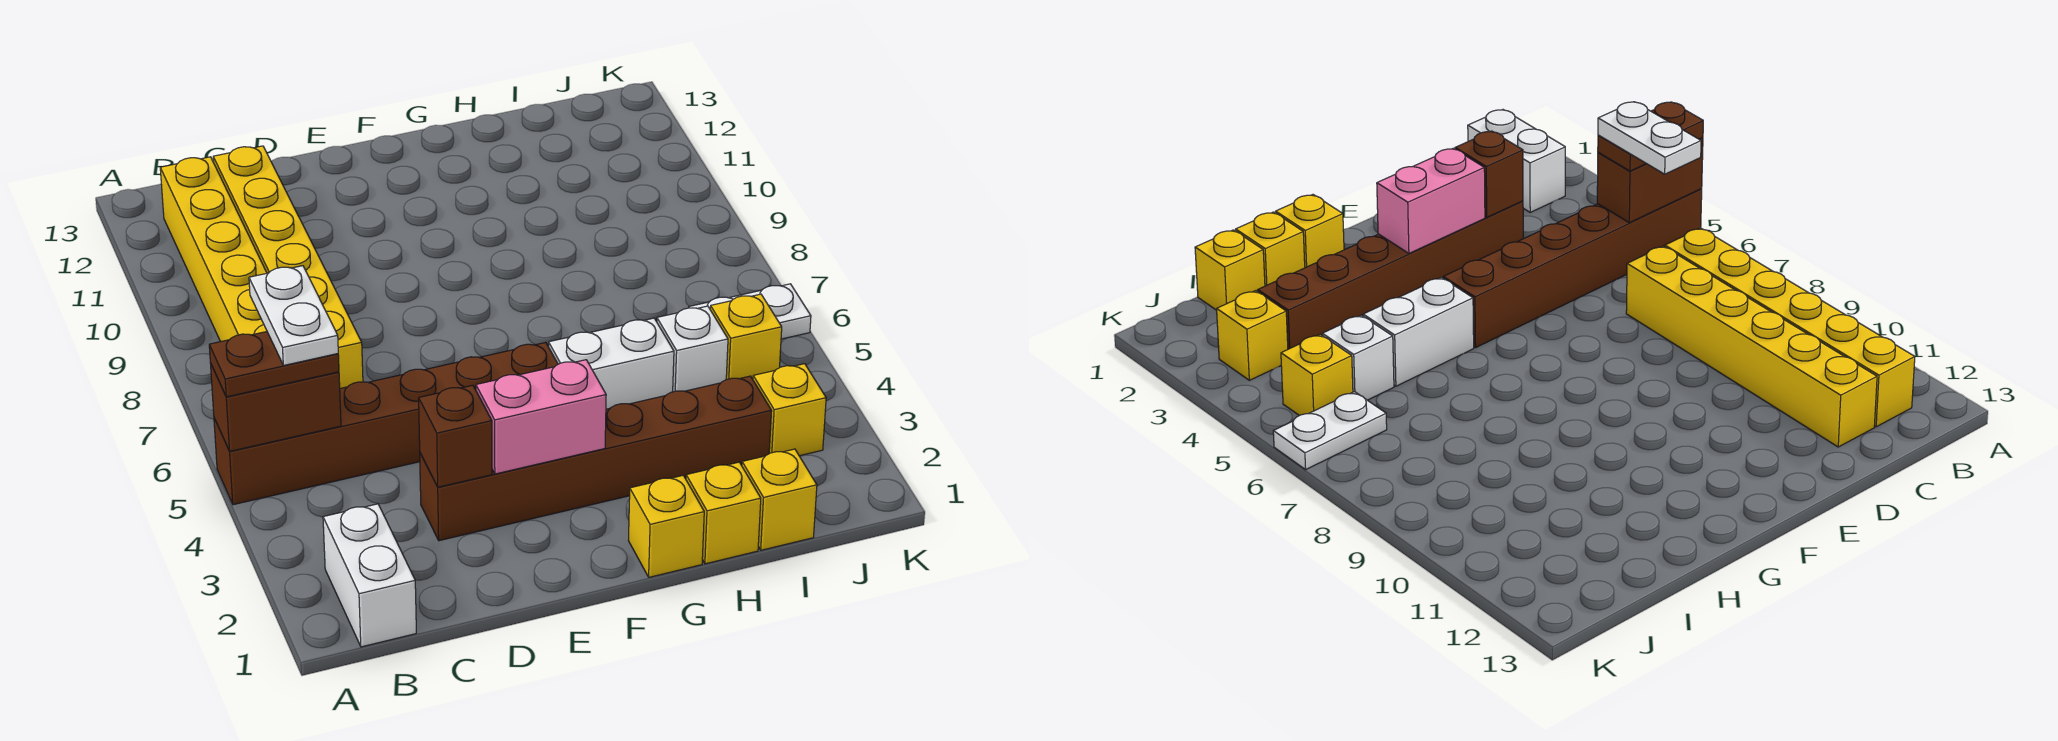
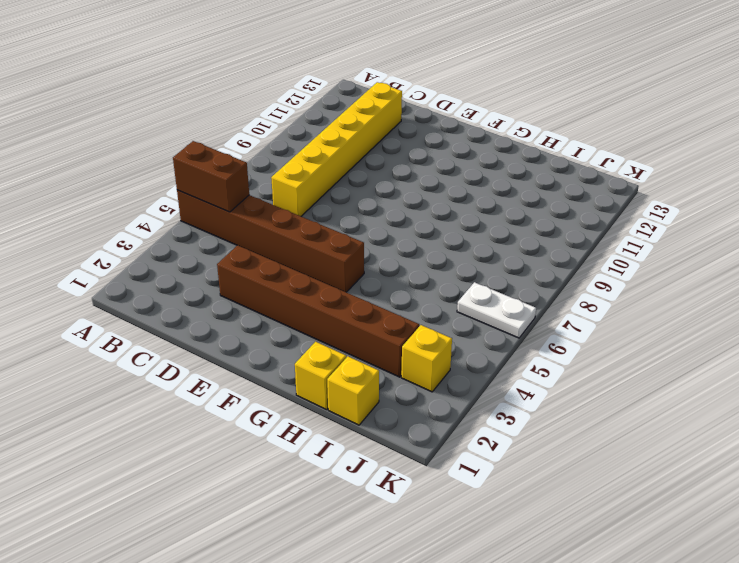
none -> white 1x2 brick [323,504,416,647]
none -> yellow 1x6 brick [160,157,267,342]
none -> yellow 1x1 brick [629,476,704,577]

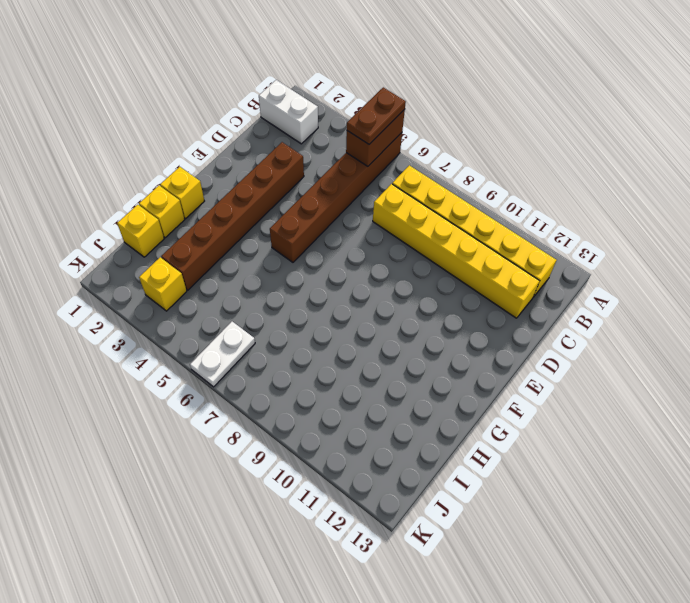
none -> white 1x2 brick [549,318,674,409]
none -> white 1x1 brick [657,306,728,392]
none -> yellow 1x1 brick [710,294,782,379]

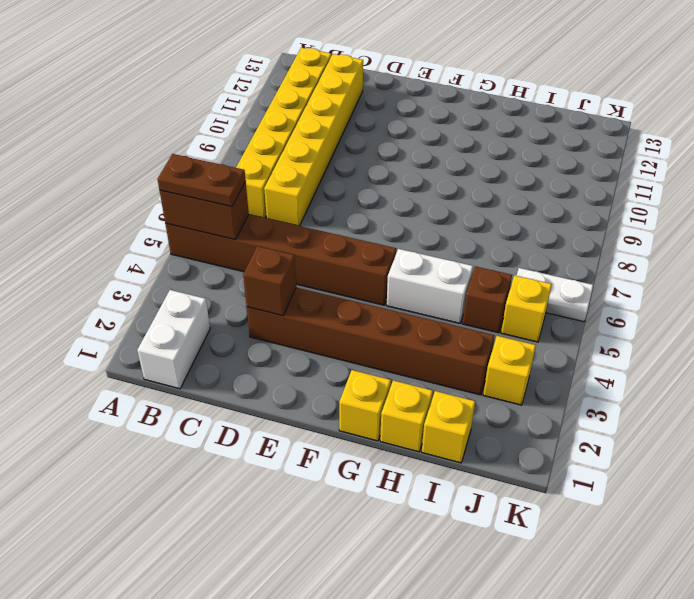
brown 1x1 brick [462,266,512,333] -> white 1x1 brick [657,306,728,392]
none -> pink 1x2 brick [476,360,606,474]
none -> white 1x2 plate [249,266,338,365]

